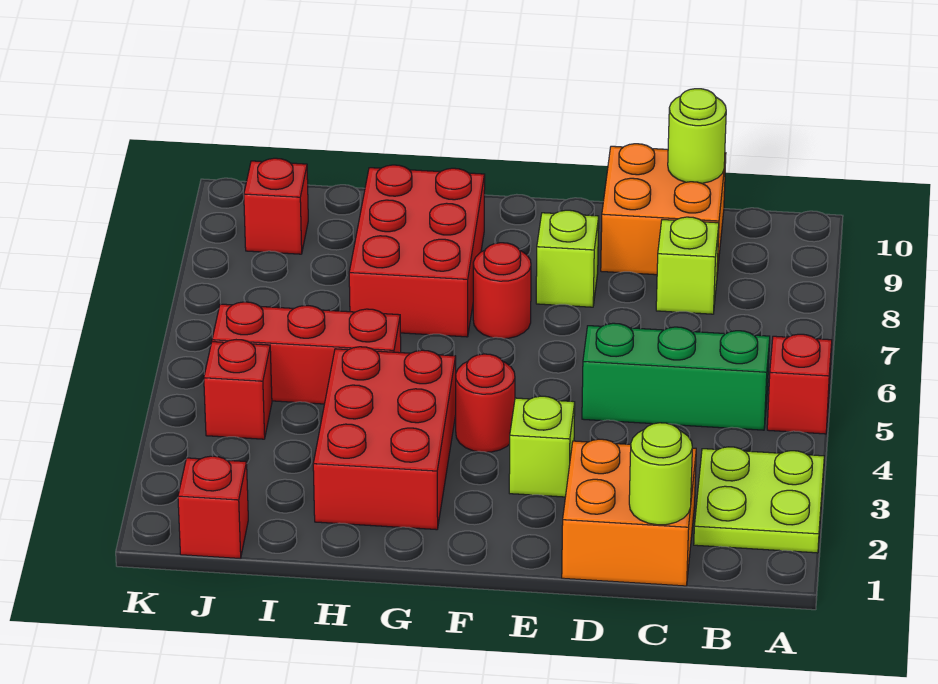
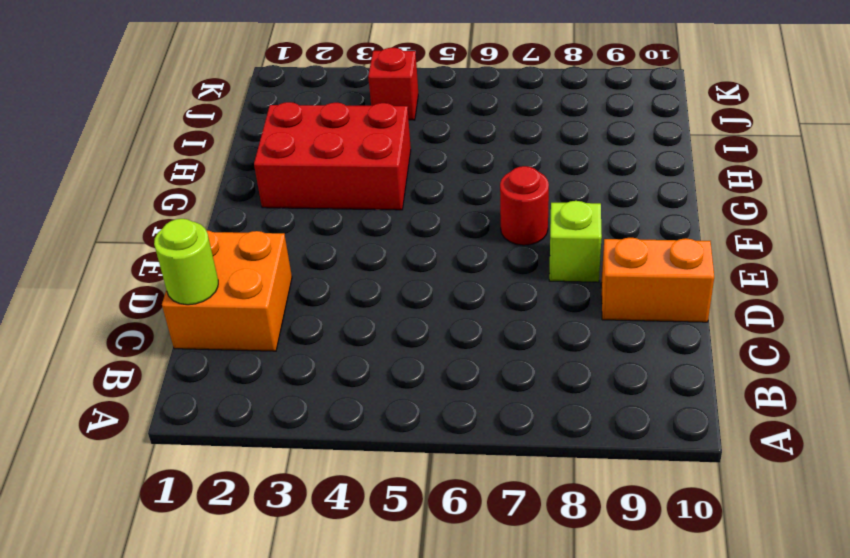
orange 1x2 brick [601,238,714,322] -> orange 2x2 brick [601,144,726,275]
none -> lime 2x2 plate [694,447,824,553]
none -> red 1x1 brick [767,334,832,434]
none -> green 1x3 brick [582,323,770,430]

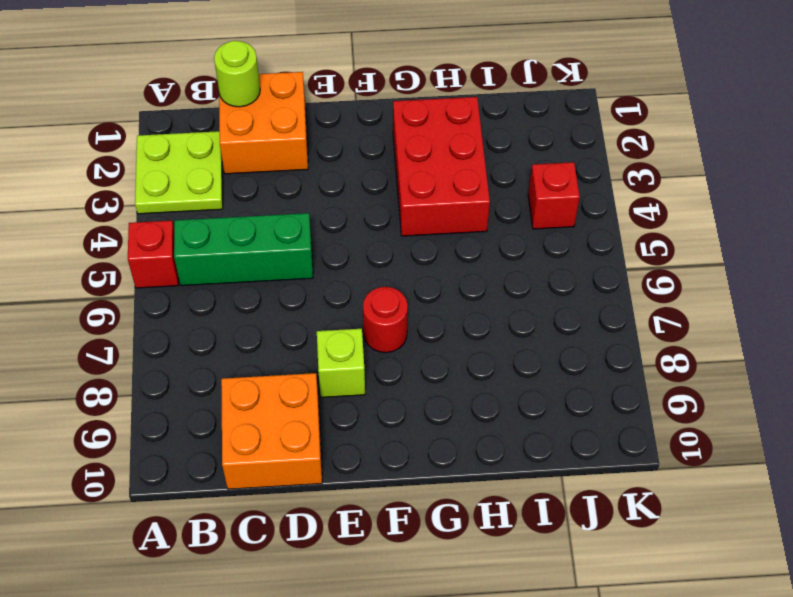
none -> lime 1x1 brick [656,217,719,314]
none -> lime 1x1 brick [509,396,575,497]
none -> red 1x1 round brick [456,354,515,452]

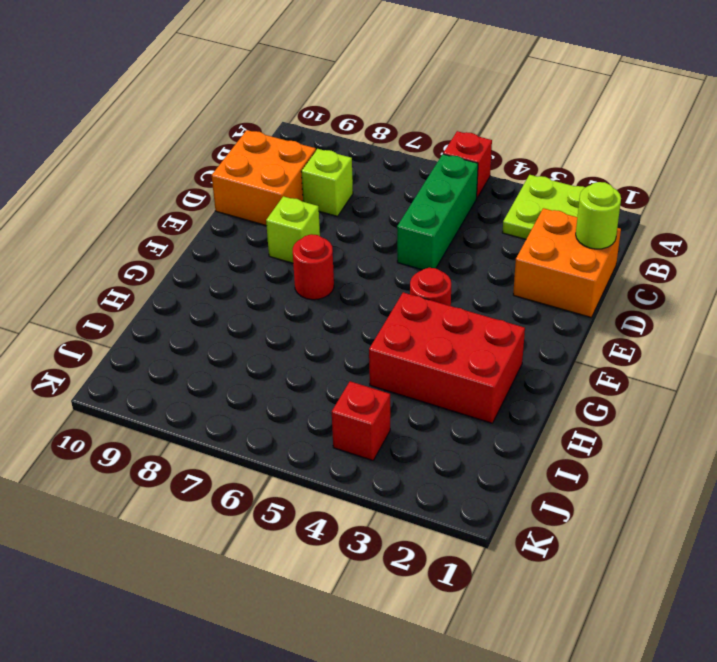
none -> lime 1x1 brick [509,396,575,497]
none -> red 2x3 brick [349,165,485,337]
none -> red 1x3 brick [212,302,401,404]

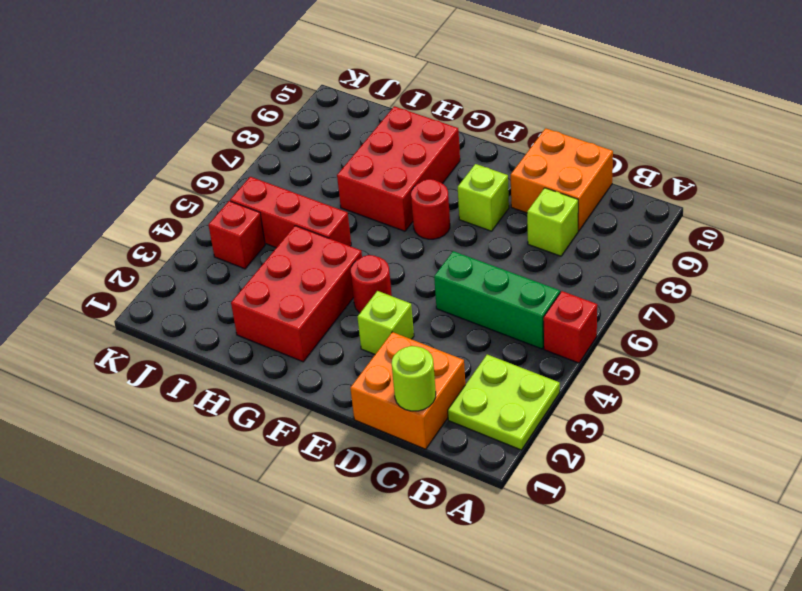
none -> red 1x1 brick [178,456,248,558]
none -> red 1x1 brick [244,158,308,254]
none -> lime 1x1 round brick [668,89,726,183]

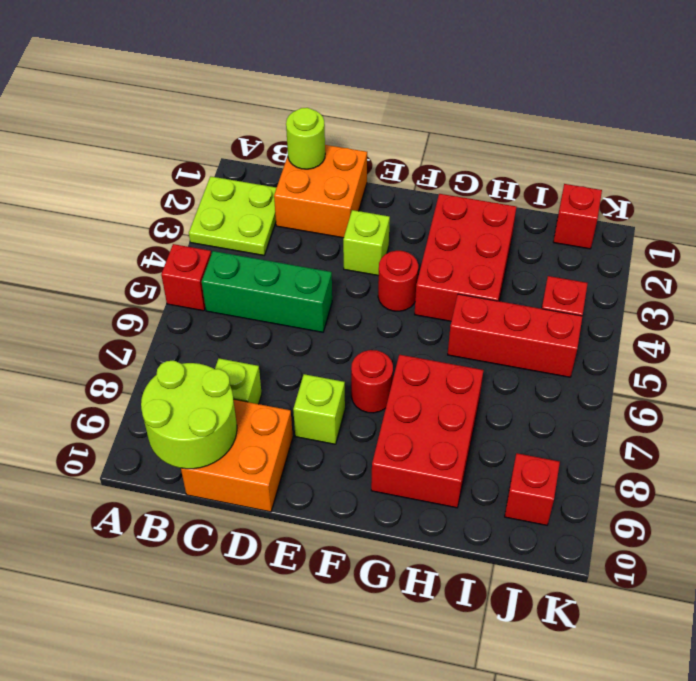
lime 2x2 round brick [141,361,237,469] -> lime 1x1 round brick [668,89,726,183]

